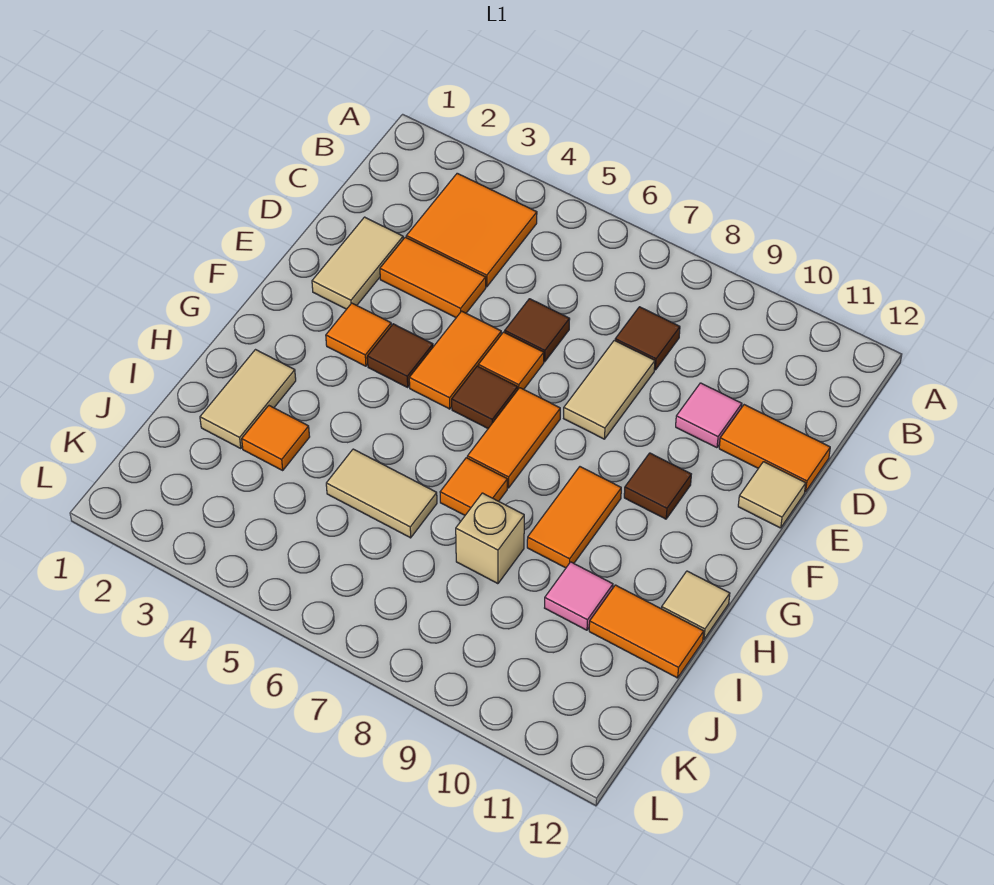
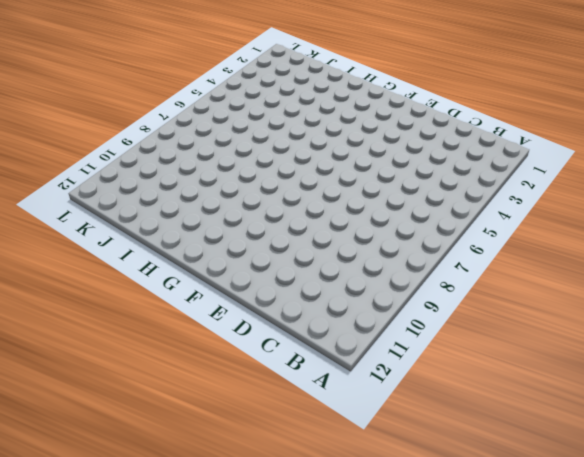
none -> orange 2x2 tile [406,173,537,287]
none -> brown 1x1 tile [615,307,680,370]
none -> tan 1x2 tile [312,217,403,309]

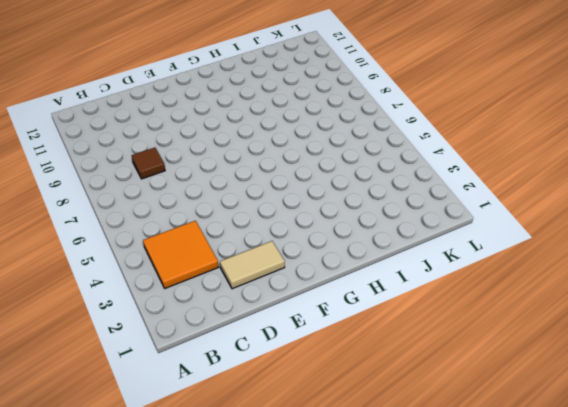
none -> orange 1x2 tile [380,237,486,317]
none -> brown 1x1 tile [505,299,570,362]
none -> tan 1x2 tile [564,340,655,439]

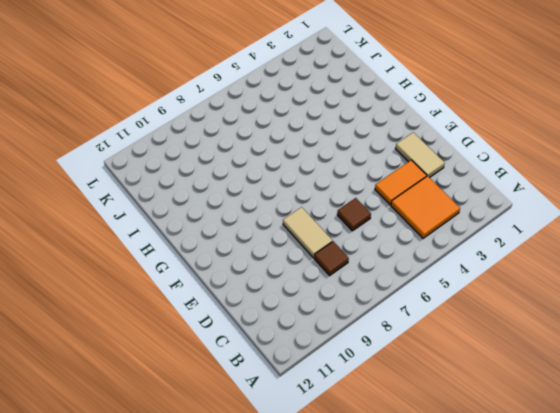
none -> pink 1x1 tile [676,383,742,448]
none -> orange 1x2 tile [719,405,830,492]
none -> orange 1x2 tile [409,311,501,409]

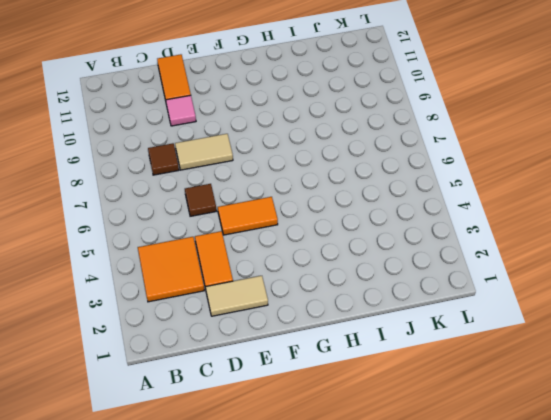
none -> orange 1x1 tile [478,332,544,389]
none -> tan 1x1 tile [738,462,806,528]
none -> orange 1x1 tile [326,303,391,366]

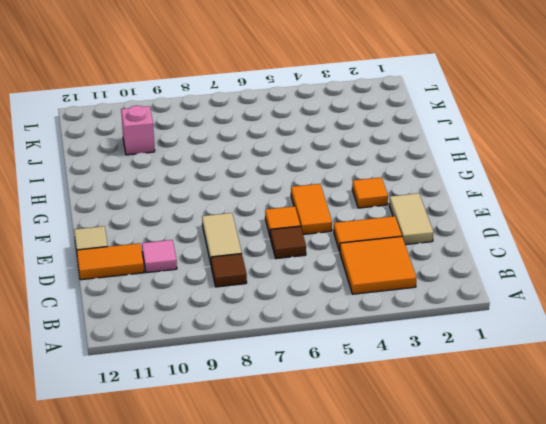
pink 1x1 brick [121,105,155,155] -> none
none -> brown 1x1 tile [367,324,433,387]
none -> brown 1x1 tile [452,366,518,428]
none -> orange 1x2 tile [467,388,560,488]

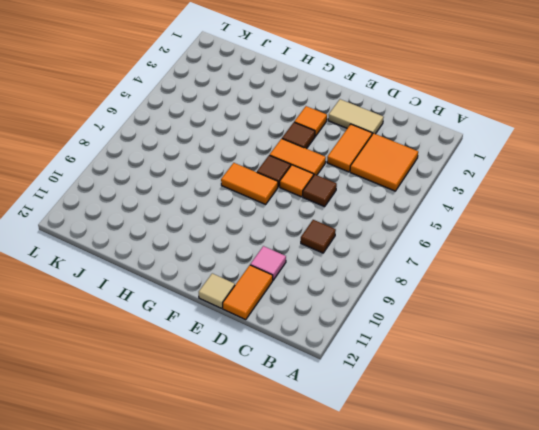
none -> tan 1x2 tile [564,340,655,439]
none -> brown 1x1 tile [624,453,691,519]
none -> orange 1x2 tile [527,467,621,568]

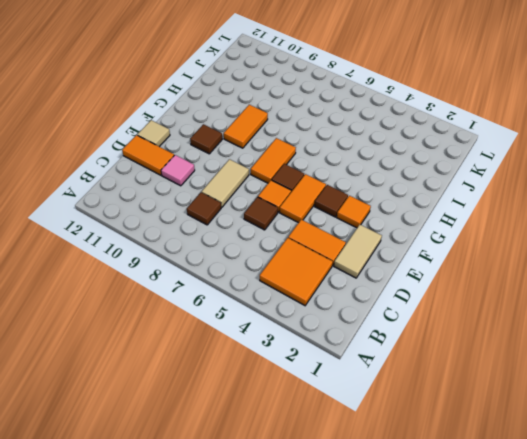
none -> tan 1x2 tile [200,350,296,448]
none -> orange 1x1 tile [440,458,507,515]
none -> tan 1x1 tile [662,571,730,640]

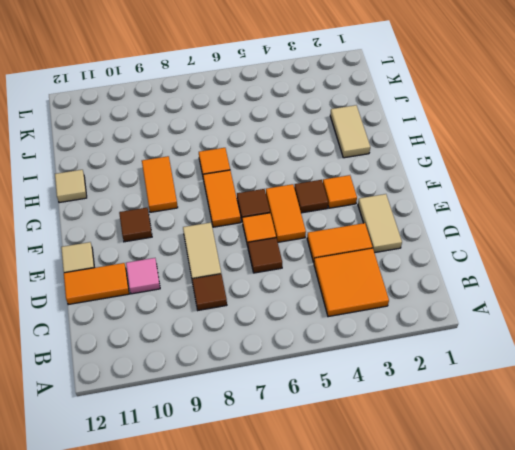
none -> orange 1x1 tile [242,406,310,470]
none -> tan 1x2 tile [326,449,437,538]
none -> tan 1x1 brick [456,493,524,584]

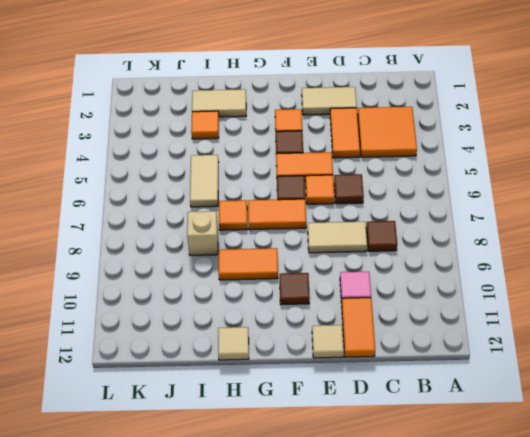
none -> pink 1x1 tile [545,562,613,630]
none -> orange 1x2 tile [589,585,704,678]

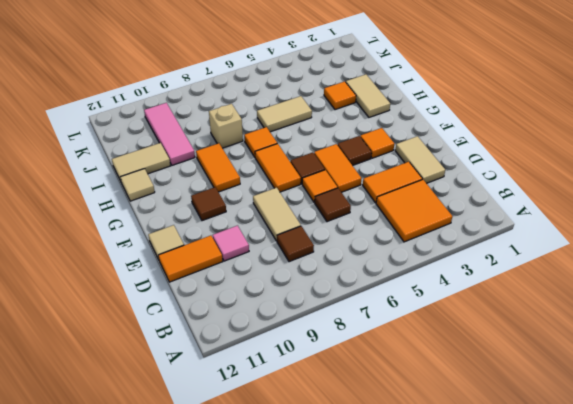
pink 1x3 tile [144,103,195,165] -> pink 1x1 tile [545,562,613,630]
tan 1x2 tile [112,143,170,181] -> orange 1x2 tile [589,585,704,678]

